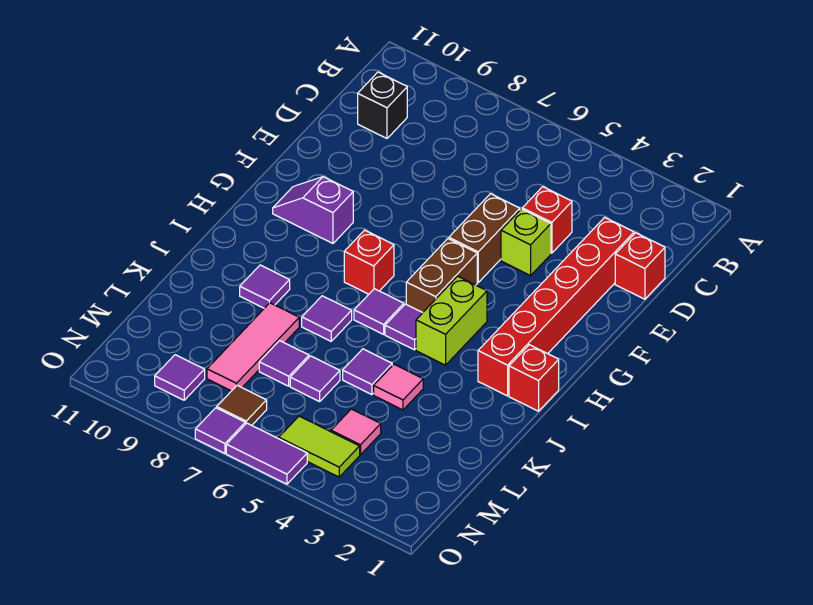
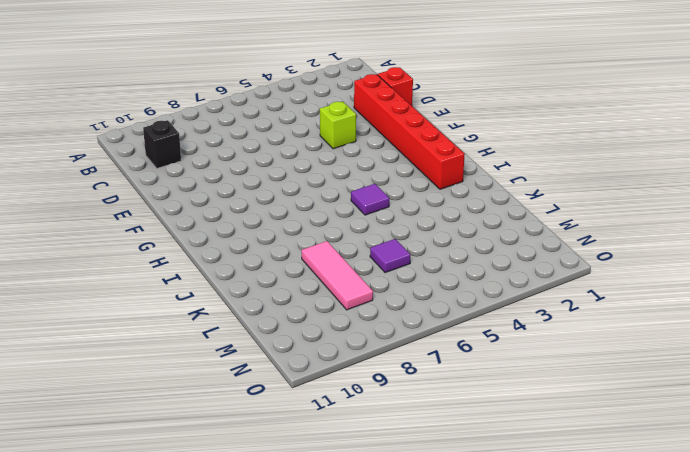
none -> red 1x1 brick [522,187,572,253]
none -> brown 1x2 brick [449,194,520,282]
none -> brown 1x2 brick [406,239,477,312]

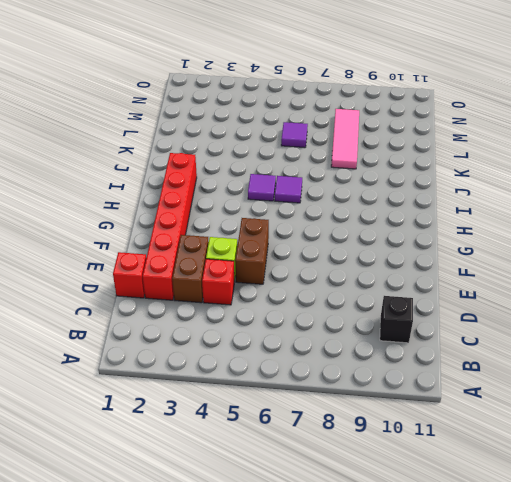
brown 1x2 brick [172,235,209,303] -> brown 1x2 brick moved to [406,239,477,312]
none -> purple 1x2 slope [273,177,353,243]
none -> lime 1x2 brick [416,276,487,365]
none -> red 1x1 brick [344,230,394,294]

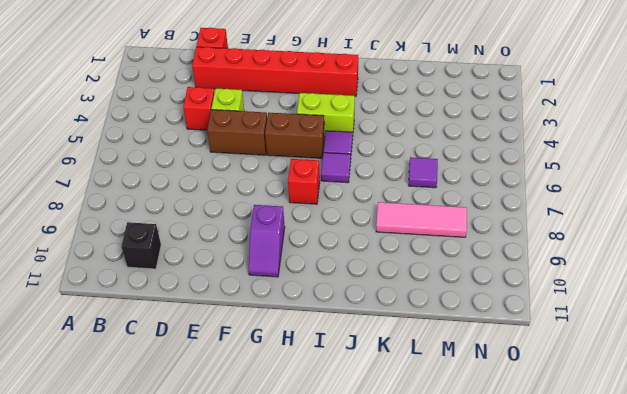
none -> red 1x1 brick [509,345,559,411]
none -> purple 1x1 tile [302,296,352,341]
none -> purple 1x1 tile [240,265,290,308]

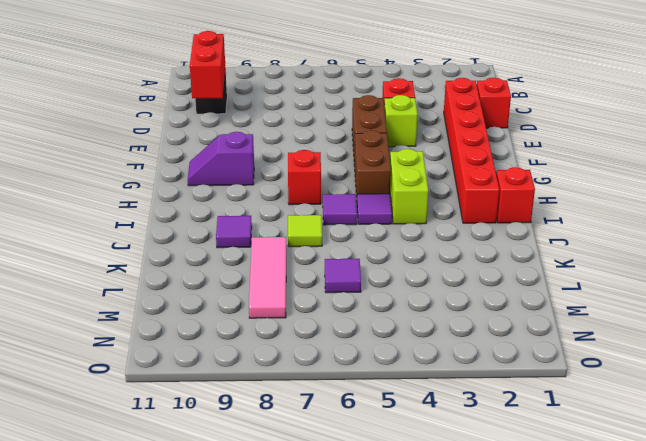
red 1x2 brick [190,31,225,98] -> none
lime 1x1 tile [288,215,322,247] -> purple 1x1 tile [302,296,352,341]
none -> pink 1x1 tile [374,364,423,410]
none -> purple 1x1 tile [343,349,392,395]
none -> purple 1x1 tile [259,341,309,386]

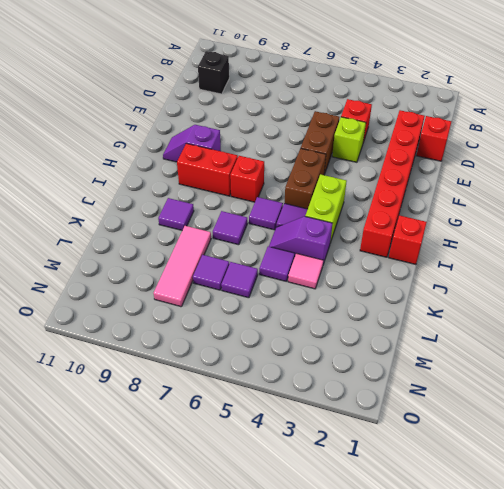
red 1x2 brick [177,143,238,196] -> none
purple 1x2 slope [269,216,333,264] -> none
none -> pink 1x1 tile [331,409,381,455]
none -> lime 1x2 tile [279,416,360,477]
none -> brown 1x1 tile [217,385,267,425]

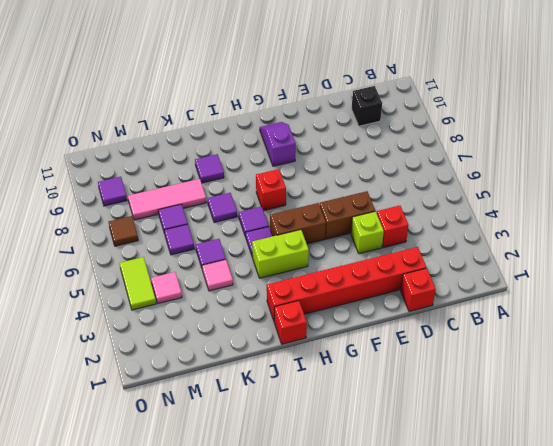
none -> purple 1x2 tile [226,423,307,484]
none -> purple 1x1 tile [195,408,245,453]

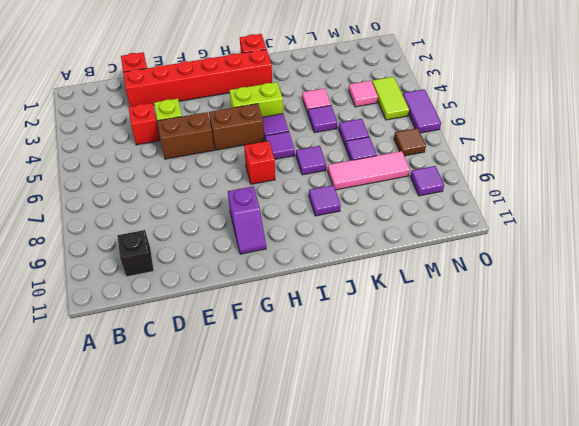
none -> purple 1x1 tile [195,408,245,453]

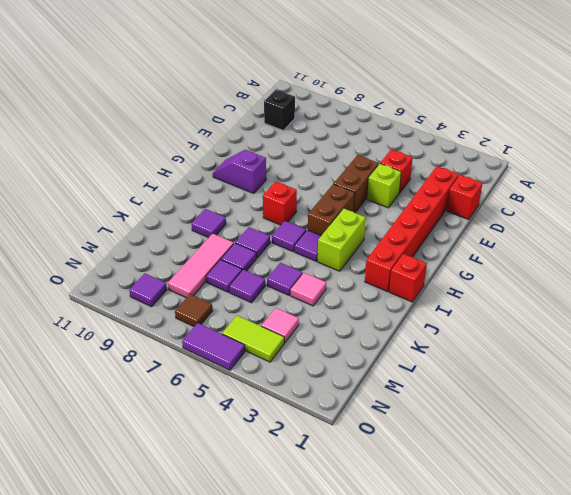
purple 1x1 tile [221,243,256,271] -> purple 1x1 tile moved to [195,408,245,453]

